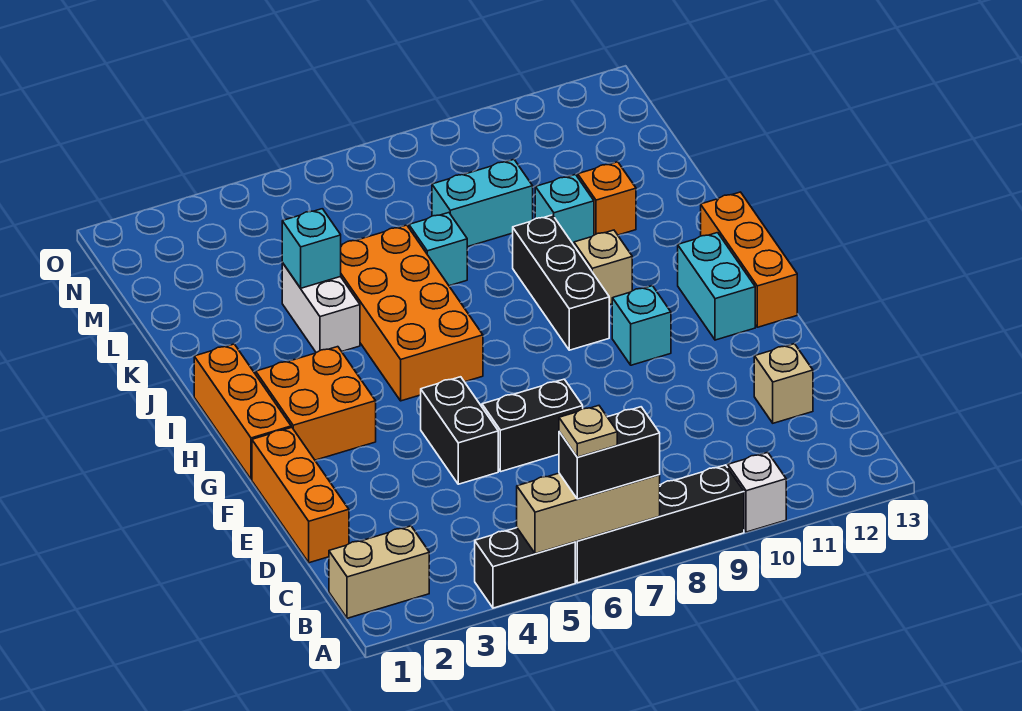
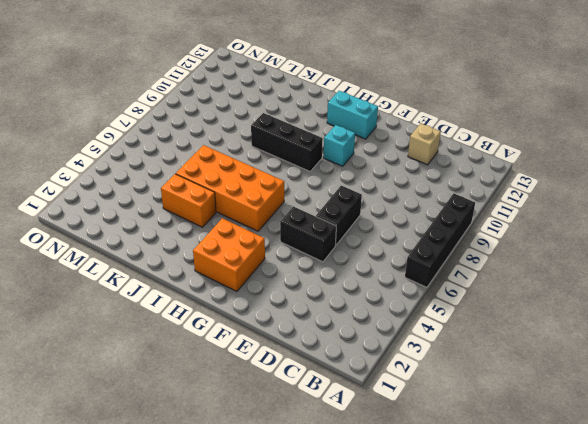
orange 1x2 brick [161,174,216,227] -> white 1x2 brick [282,263,360,353]
none -> black 1x2 brick [475,528,575,608]
none -> white 1x1 brick [728,452,786,532]
none -> tan 1x2 brick [329,526,429,618]

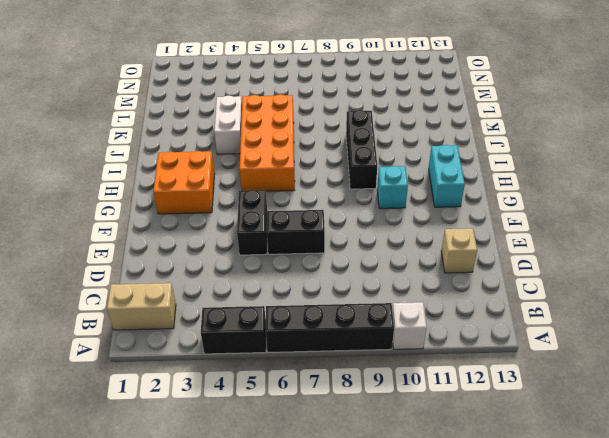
none -> orange 1x3 brick [252,427,349,563]
none -> orange 1x3 brick [194,344,291,479]
none -> orange 1x3 brick [701,192,797,327]

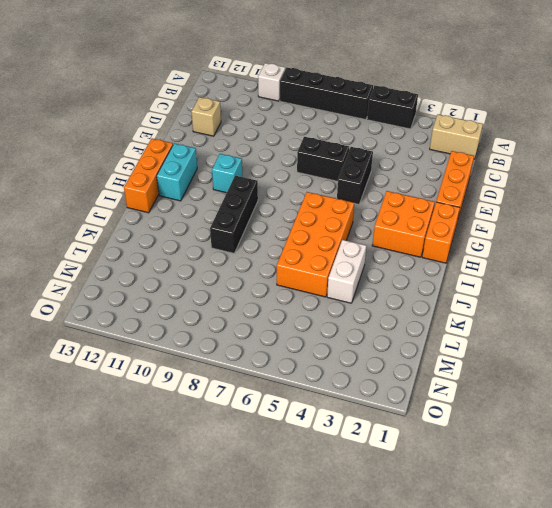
orange 1x2 brick [422,202,460,263] -> orange 1x3 brick [194,344,291,479]
none -> tan 1x1 brick [574,230,632,305]
none -> cyan 1x1 brick [409,213,467,286]
none -> cyan 1x1 brick [535,174,594,245]

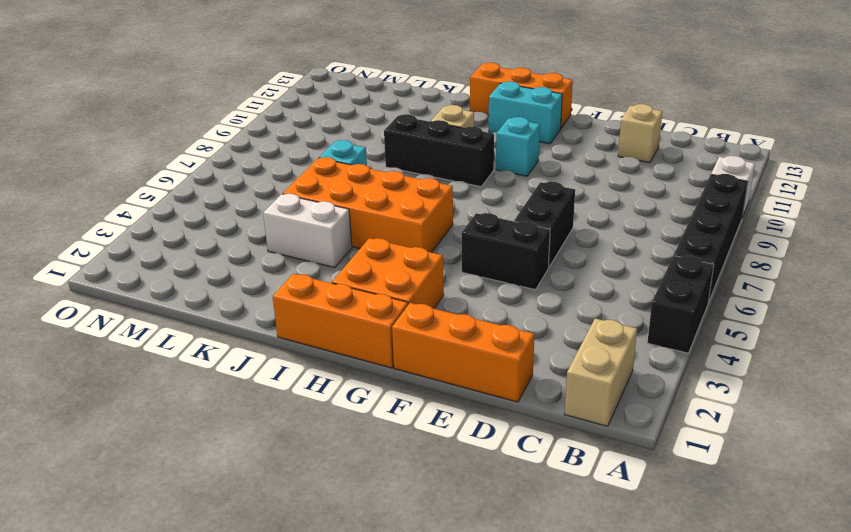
none -> cyan 1x1 brick [535,174,594,245]
none -> orange 1x1 brick [578,162,636,235]
none -> cyan 1x2 brick [432,160,533,247]

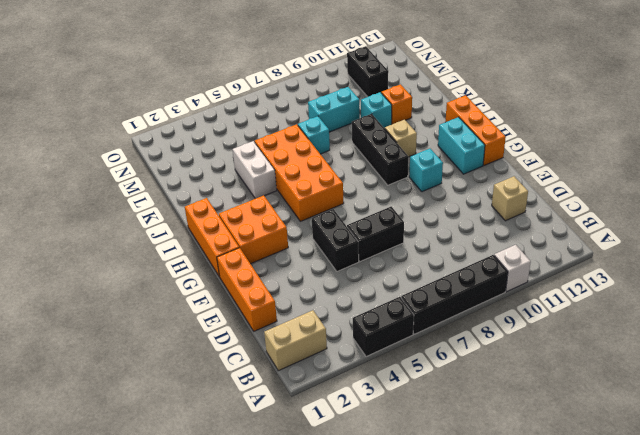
black 1x2 brick [347,46,388,97] -> black 1x2 brick turned to [559,407,660,499]
none -> tan 1x3 brick [517,473,660,554]
none -> cyan 1x1 brick [282,209,341,288]
none -> tan 1x1 plate [559,406,617,457]

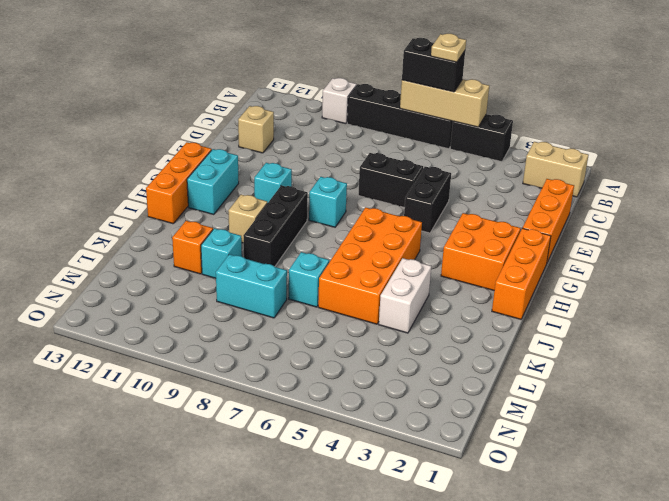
cyan 1x1 brick [309,177,347,227] -> cyan 1x1 brick moved to [282,209,341,288]

